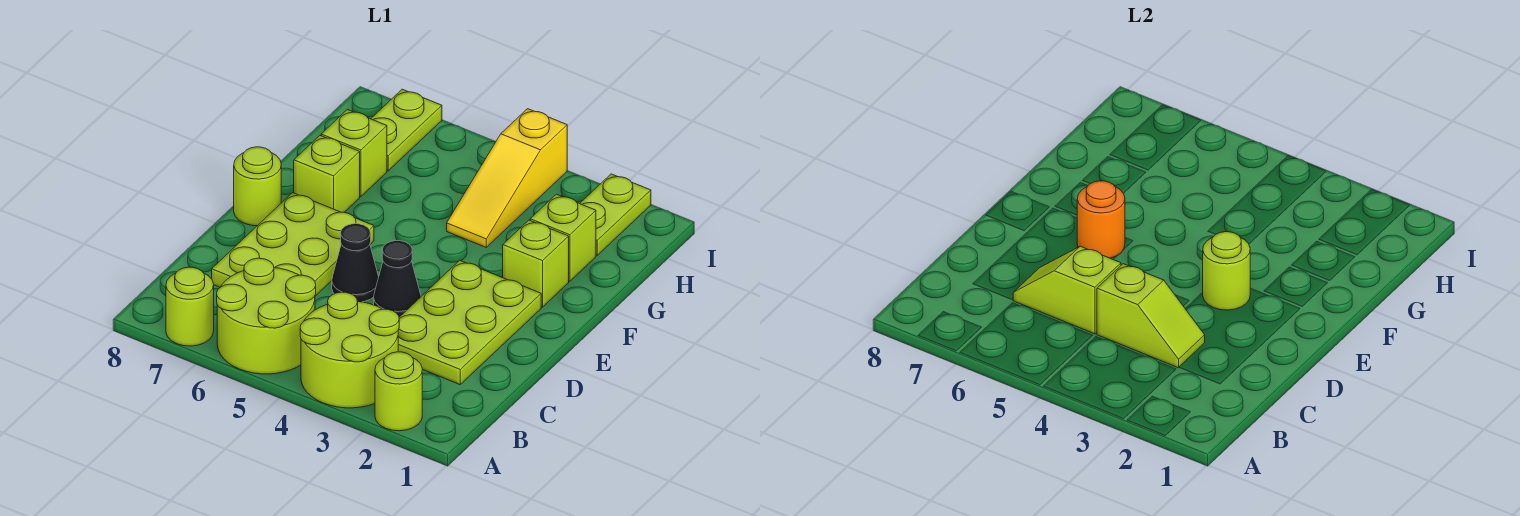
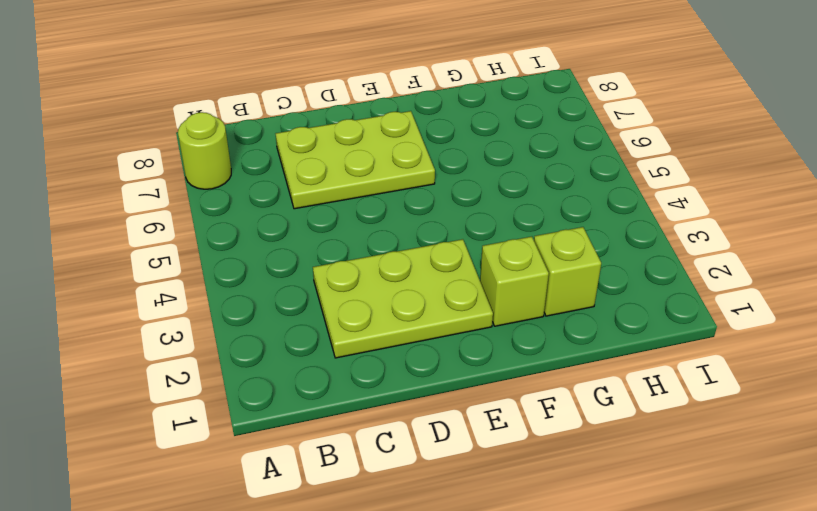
none -> lime 1x1 round brick [375,352,422,431]
none -> lime 2x2 round brick [300,292,399,408]
none -> lime 2x2 round brick [217,258,316,374]

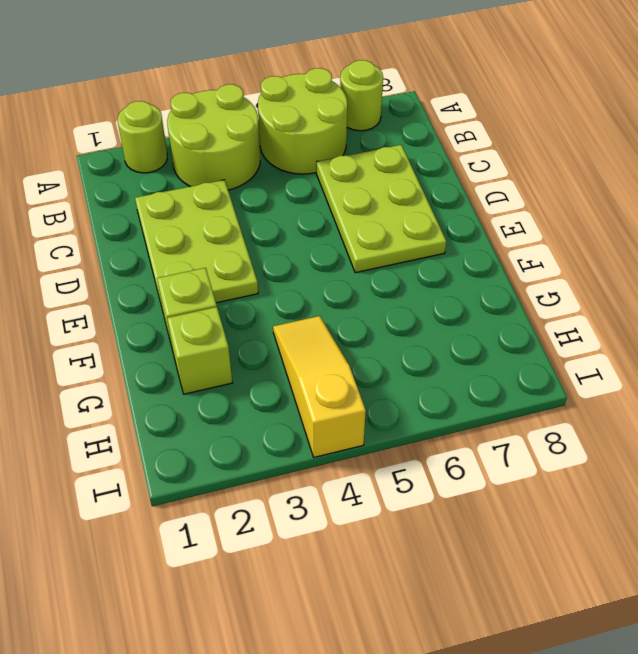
none -> black 1x1 cone [374,241,421,317]
none -> black 1x1 cone [332,224,379,302]
none -> lime 1x1 round brick [234,147,281,226]

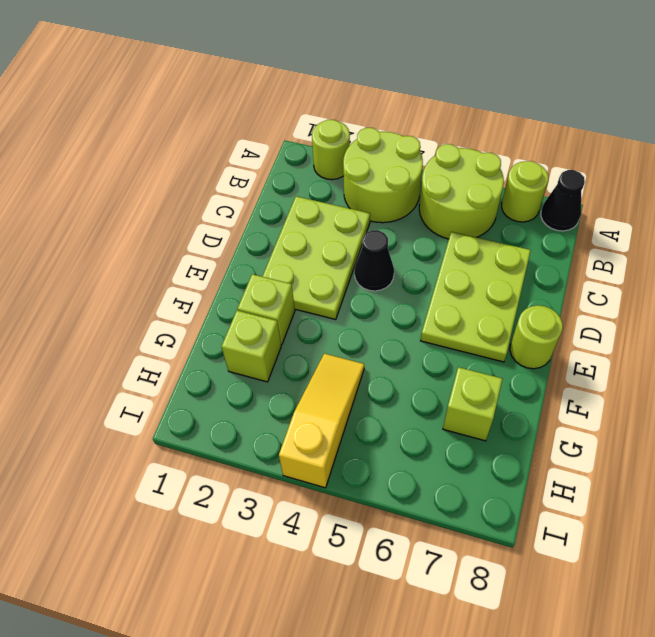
black 1x1 cone [541,170,585,231] -> black 1x1 cone moved to [332,224,379,302]
none -> lime 1x1 brick [294,136,360,212]
none -> lime 1x2 plate [580,174,651,255]
none -> lime 1x2 plate [371,89,442,171]

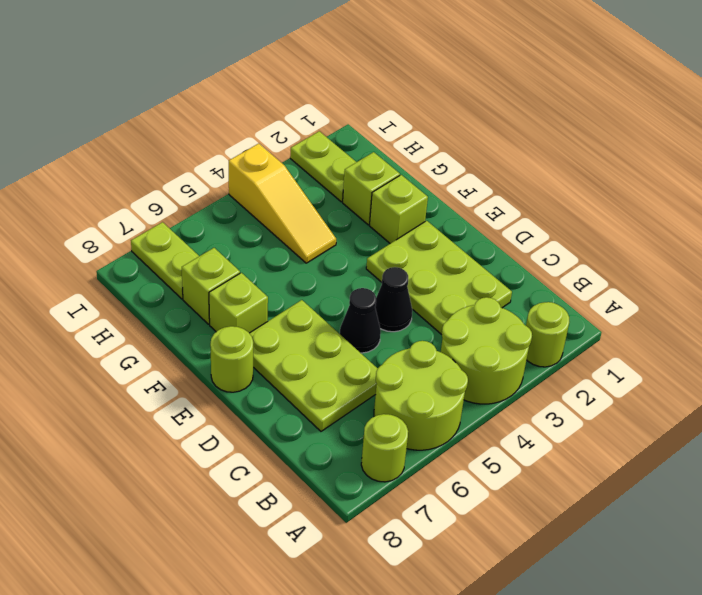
none -> lime 1x2 slope [1097,264,1205,368]
none -> lime 1x2 slope [1013,246,1121,334]
none -> lime 1x1 round brick [1203,232,1250,310]

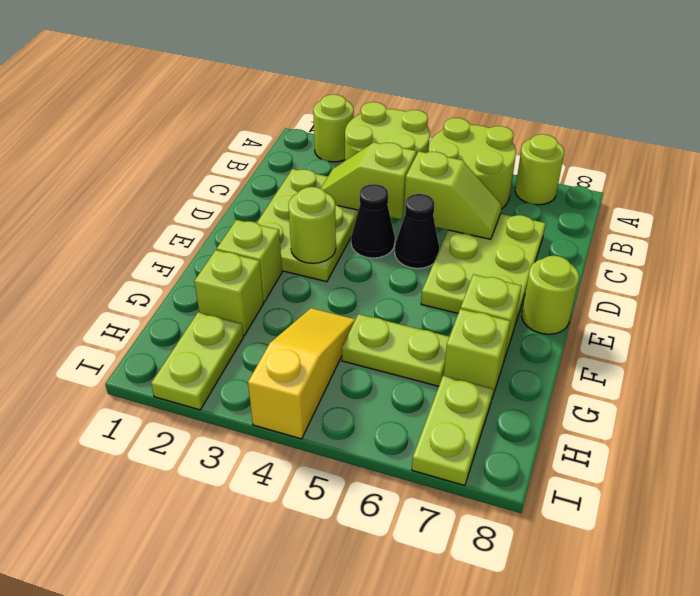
lime 1x2 plate [342,314,449,386] -> none
none -> orange 1x1 round brick [1077,181,1125,258]

